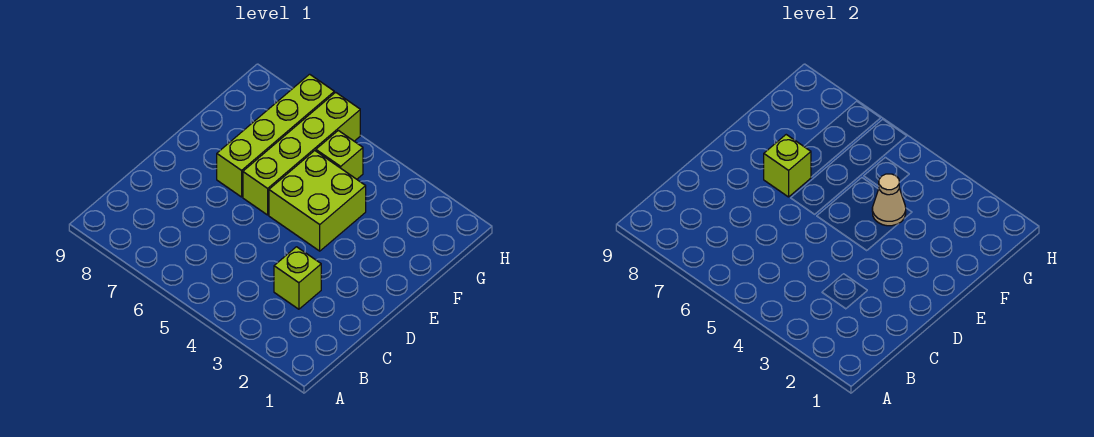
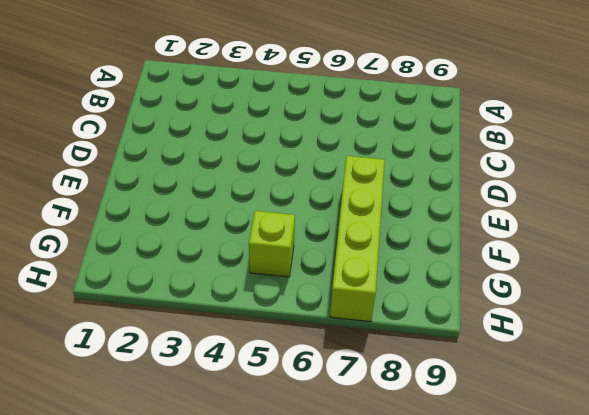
none -> lime 1x1 brick [274,247,321,309]
none -> lime 2x2 brick [269,151,366,251]

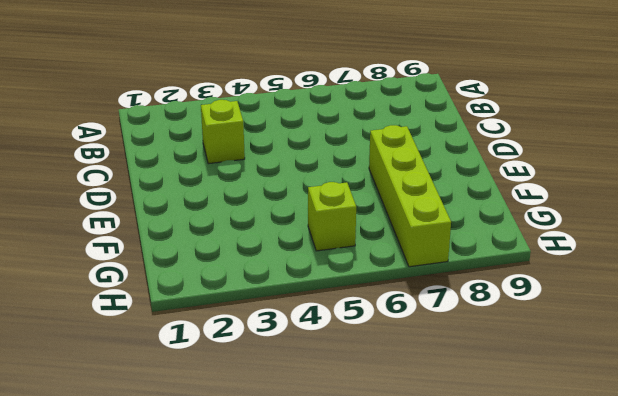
none -> lime 2x2 brick [269,151,366,251]
none -> lime 1x4 brick [243,92,360,215]

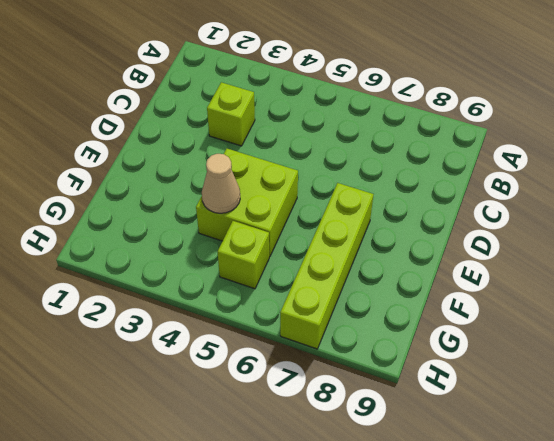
none -> lime 1x4 brick [243,92,360,215]
none -> lime 1x1 brick [764,135,811,197]

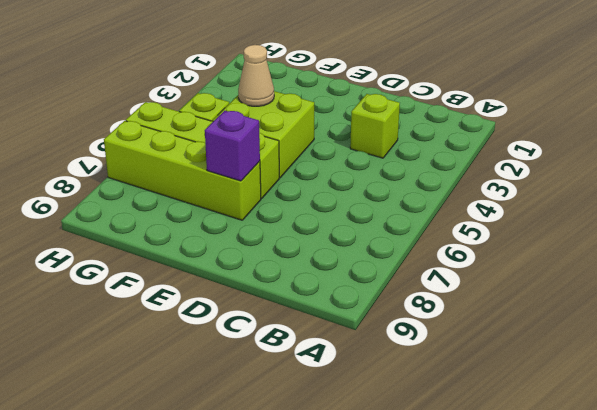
purple 1x1 brick [205,111,260,181] -> lime 1x1 brick [764,135,811,197]

